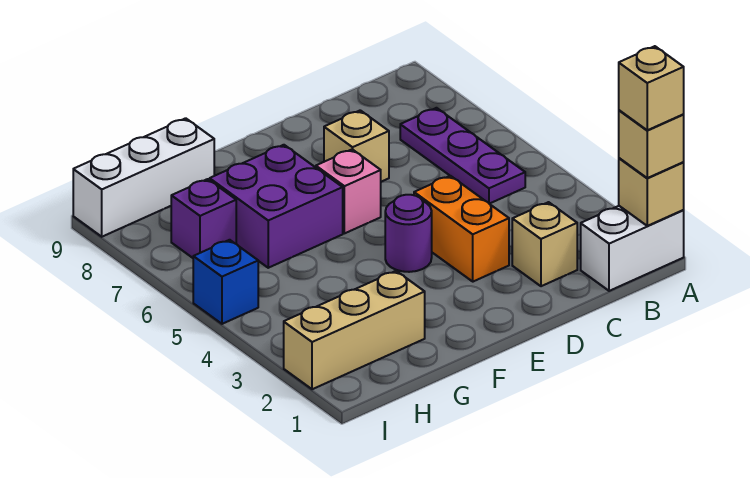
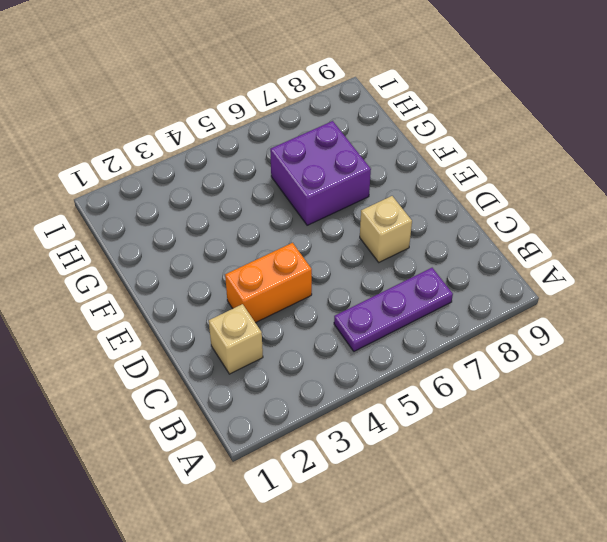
none -> white 1x2 brick [581,206,684,291]
none -> purple 1x1 round brick [385,195,432,272]
none -> pink 1x1 brick [316,149,381,233]

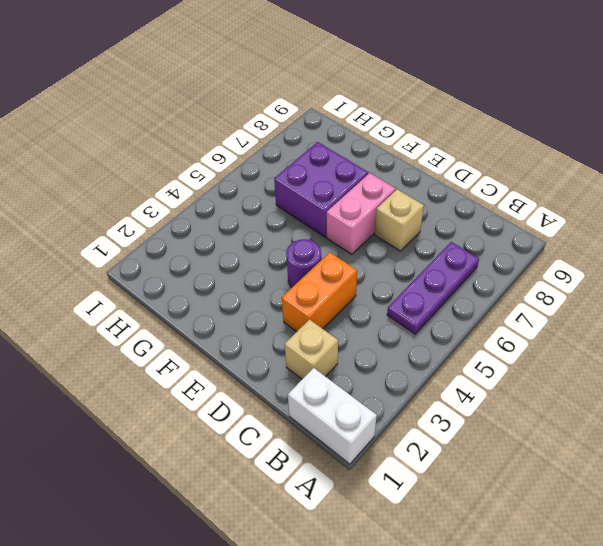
pink 1x2 brick [327,173,396,254] -> pink 1x1 brick [316,149,381,233]
none -> tan 1x3 brick [284,271,425,389]
none -> white 1x3 brick [73,118,214,237]
none -> purple 1x1 brick [171,179,236,258]

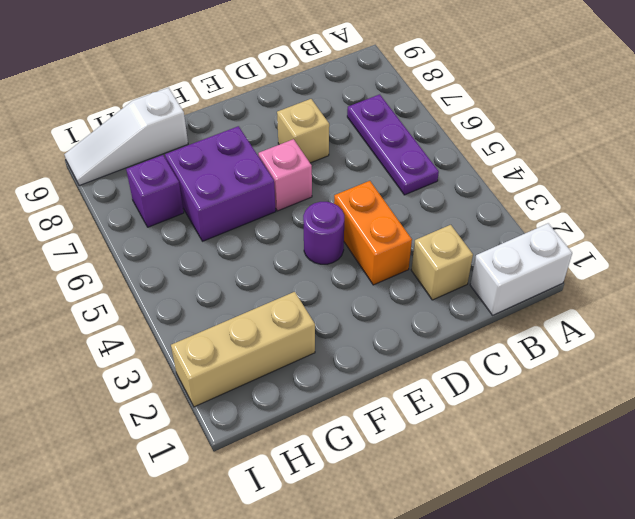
white 1x3 slope [64,88,188,186] -> white 1x3 brick [73,118,214,237]
none -> blue 1x1 brick [193,240,258,324]
none -> tan 1x1 brick [619,158,684,226]
none -> tan 1x1 brick [619,110,684,178]

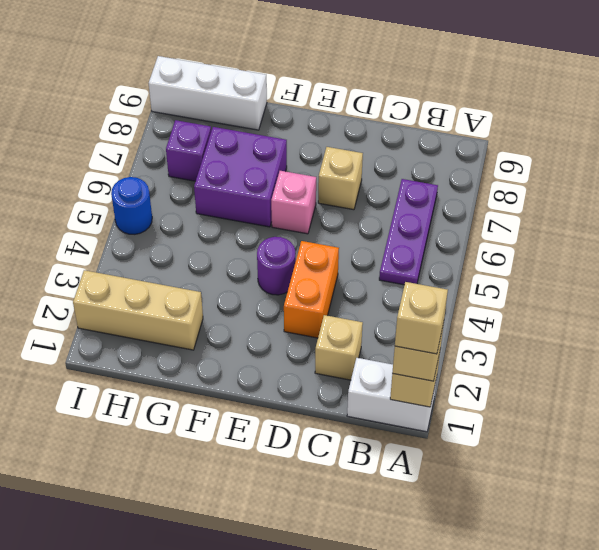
blue 1x1 round brick [111,177,152,234] -> blue 1x1 brick [193,240,258,324]

